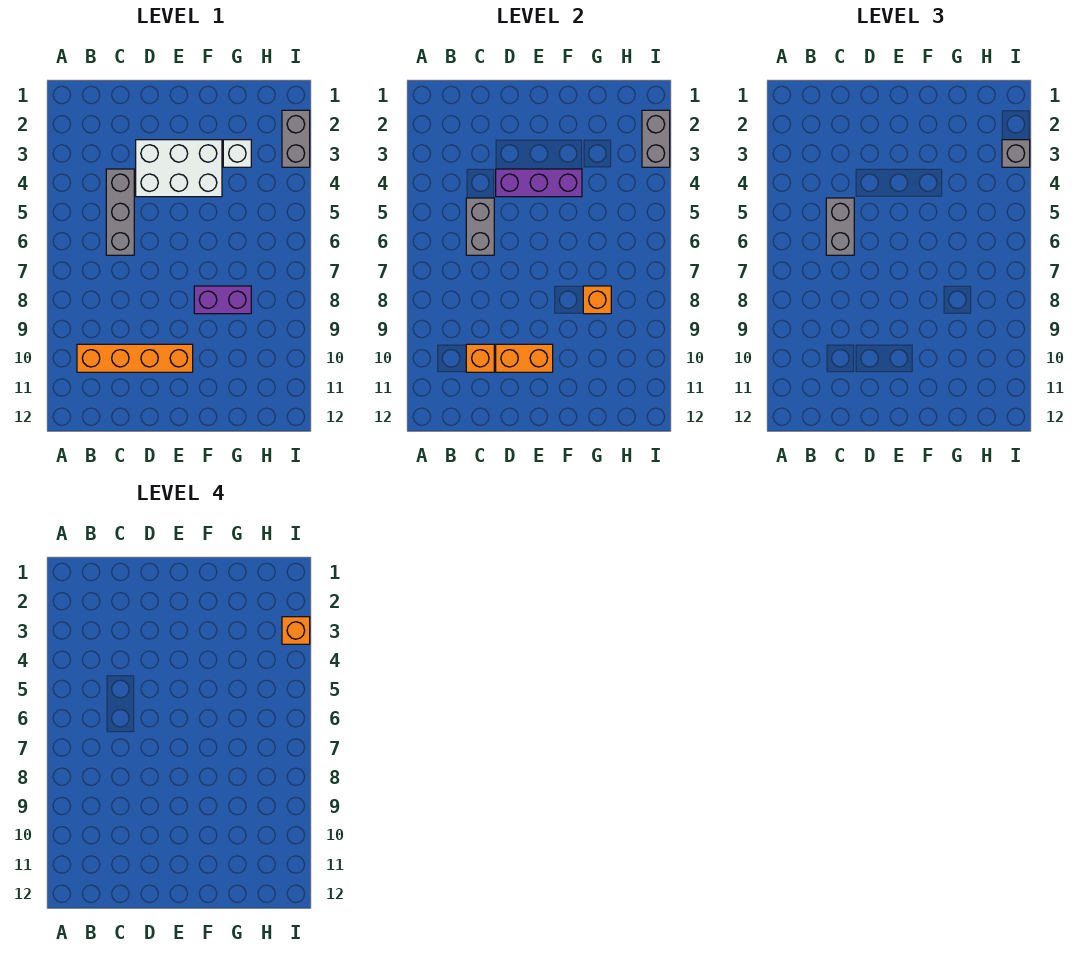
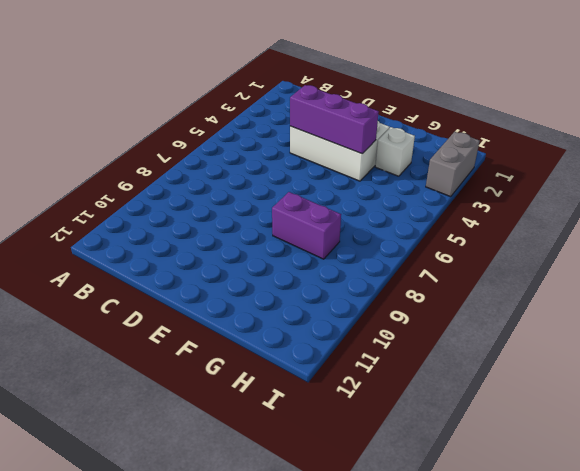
none -> orange 1x4 brick [77,344,193,372]
none -> grey 1x3 brick [106,169,134,255]
none -> grey 1x2 brick [466,198,494,255]

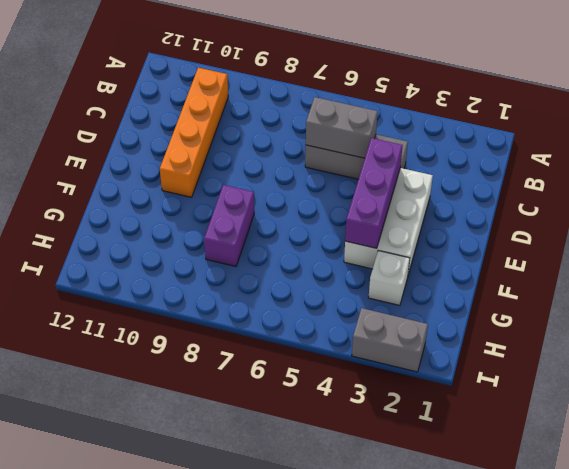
none -> orange 1x1 brick [466,344,494,372]
none -> orange 1x2 brick [496,344,553,372]
none -> orange 1x1 brick [583,286,611,314]

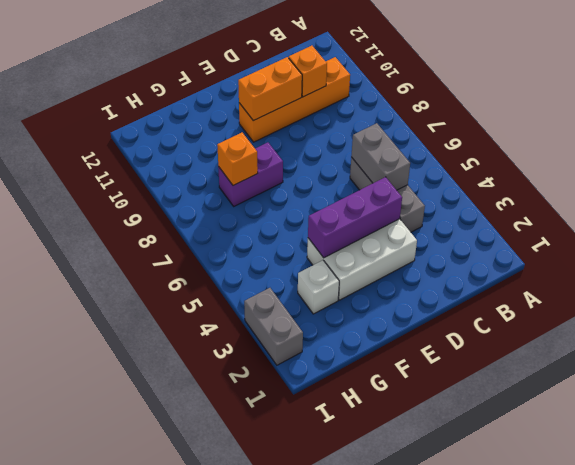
none -> grey 1x2 brick [642,110,670,167]
none -> grey 1x2 brick [826,198,854,255]
none -> grey 1x1 brick [1002,140,1030,167]

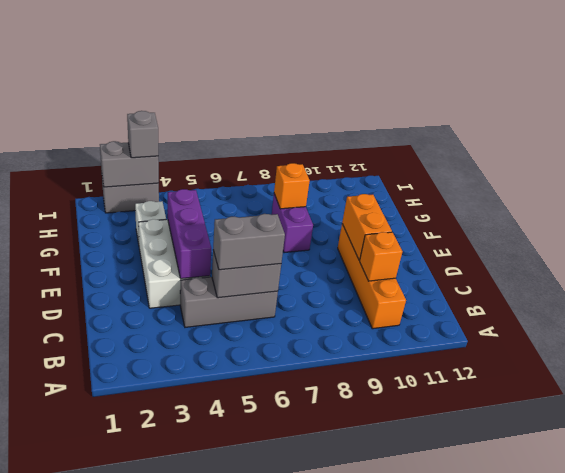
none -> orange 1x1 brick [282,617,310,644]

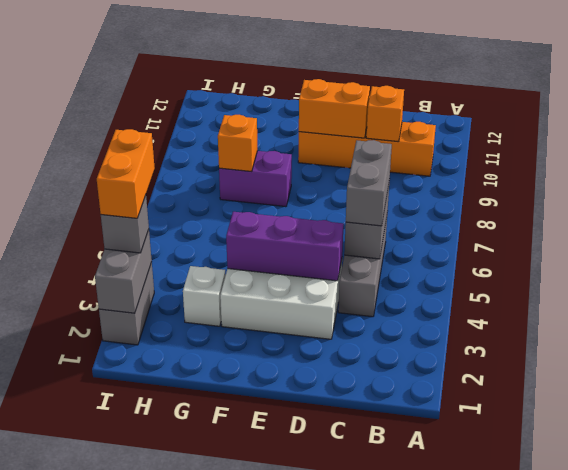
orange 1x2 brick [97,129,155,218] -> orange 1x1 brick [282,617,310,644]

